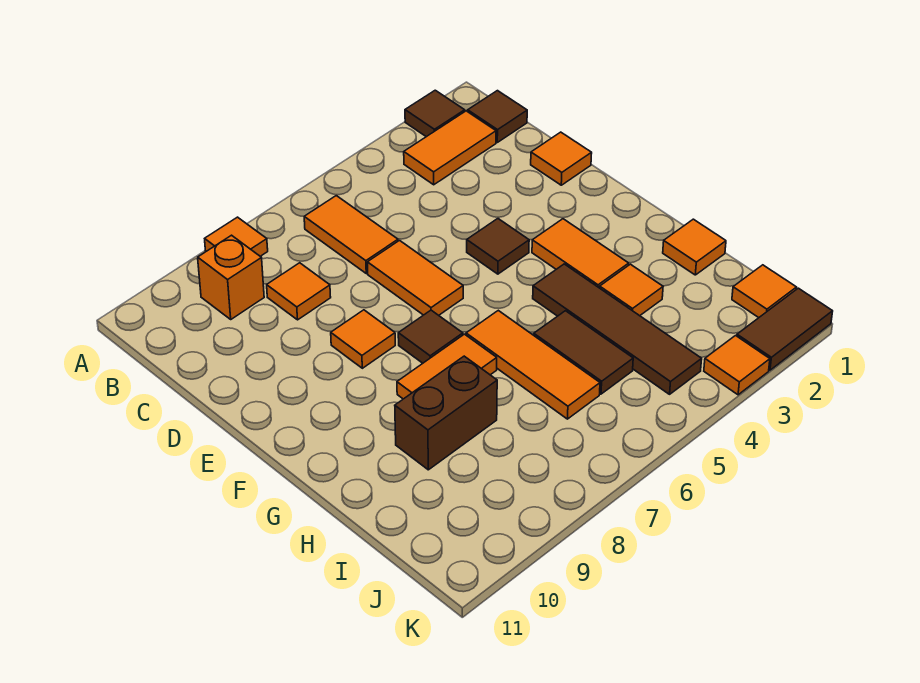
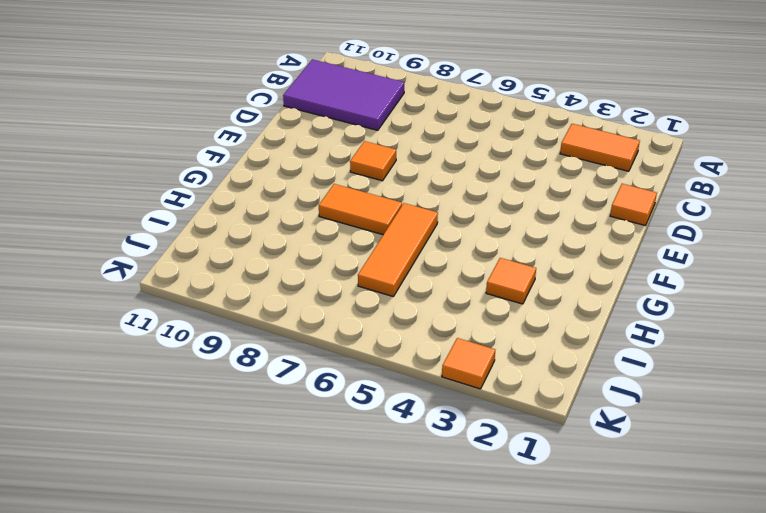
purple 2x3 tile [283,59,404,130] -> orange 1x1 brick [198,235,264,319]
none -> brown 1x1 tile [405,90,465,137]
none -> orange 1x1 tile [205,217,268,256]
none -> brown 1x1 tile [468,91,527,142]

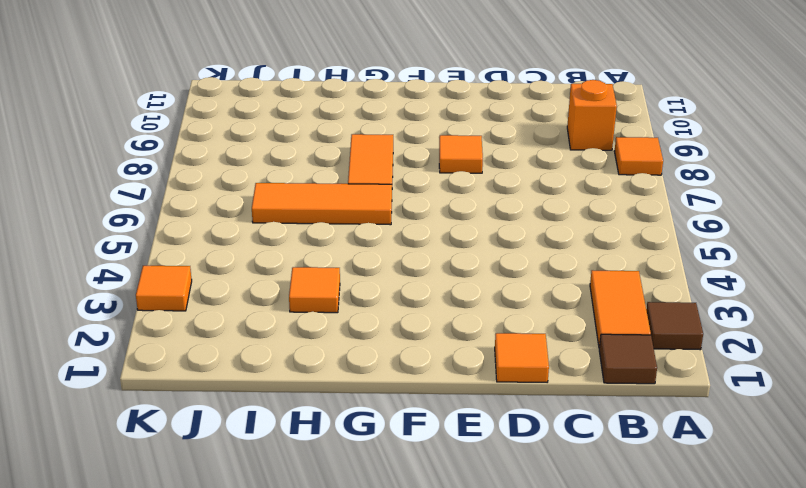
none -> orange 1x2 tile [304,196,398,273]
none -> orange 1x1 tile [267,263,331,320]
none -> orange 1x2 tile [367,241,463,315]

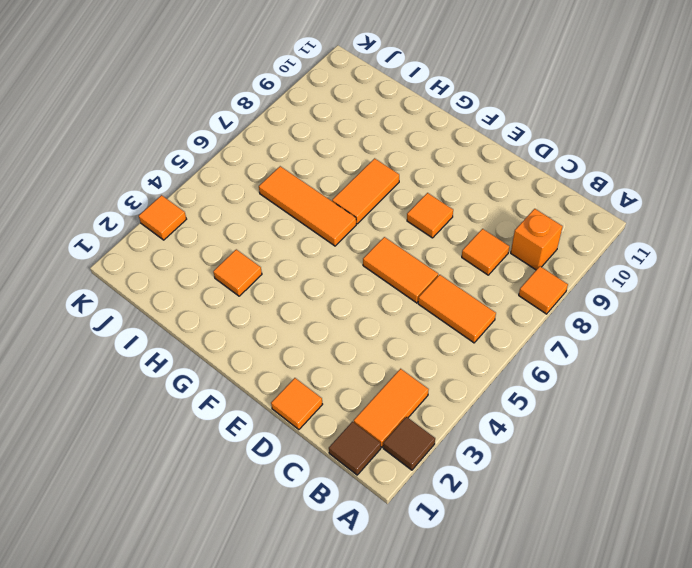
none -> brown 1x1 tile [467,219,529,274]
none -> orange 1x2 tile [532,219,629,288]
none -> brown 1x1 tile [398,310,463,363]

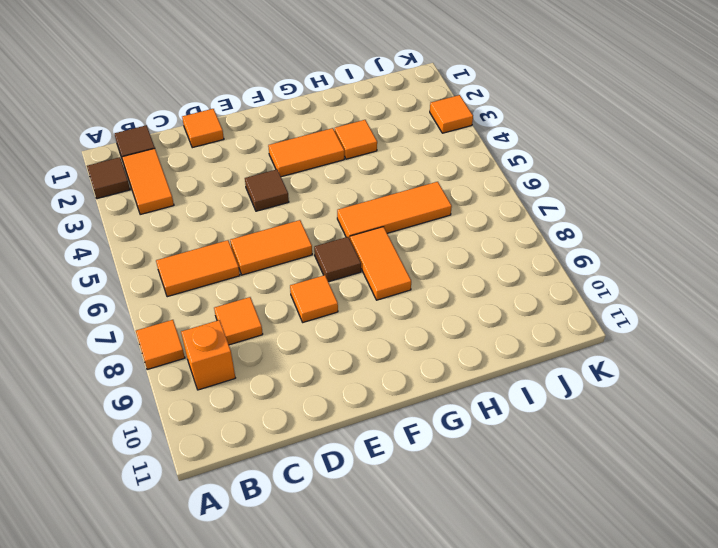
none -> brown 1x4 tile [533,264,702,394]
none -> orange 1x1 tile [663,219,726,275]
none -> brown 1x2 tile [534,311,633,394]

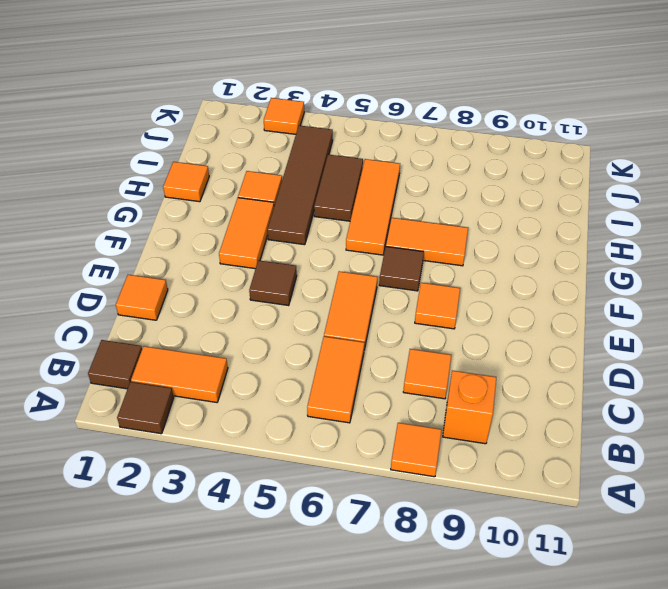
none -> brown 1x2 brick [395,356,497,470]
none -> orange 1x1 tile [732,265,797,318]
none -> brown 1x2 tile [737,288,833,370]

